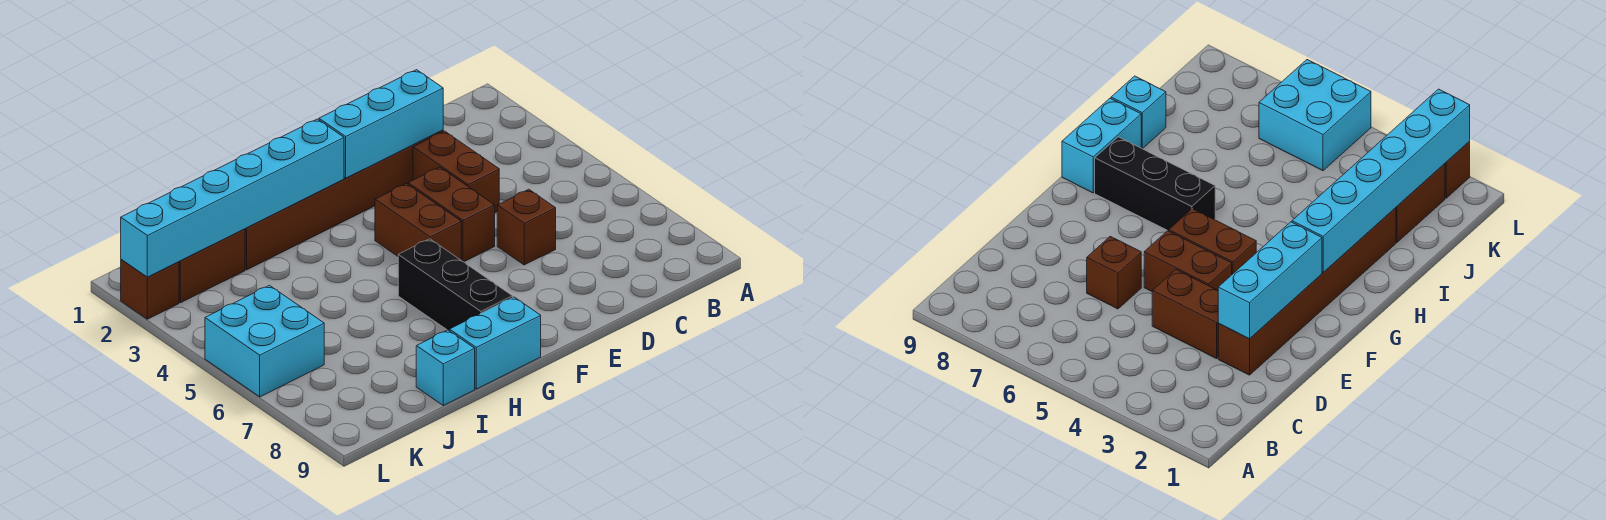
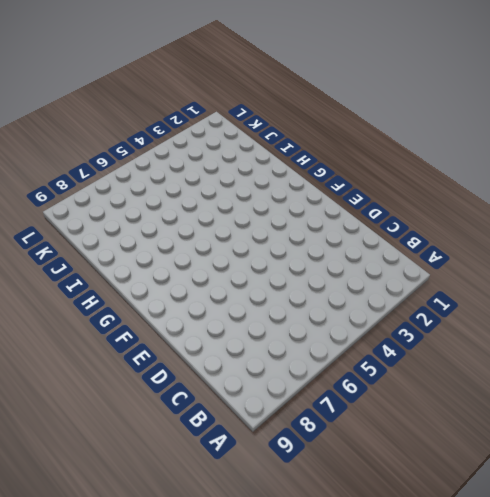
none -> brown 1x6 brick [245,130,443,270]
none -> brown 1x2 brick [413,131,499,213]
none -> brown 1x1 brick [497,189,556,265]

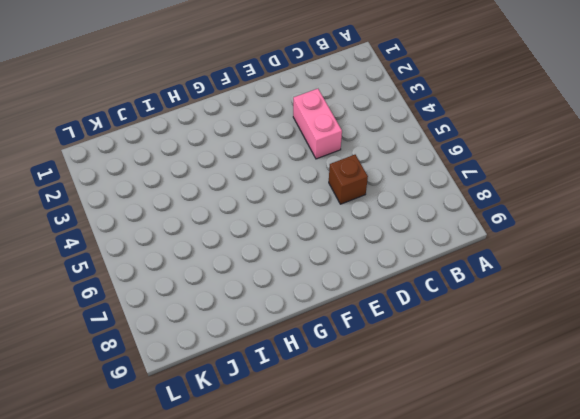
pink 1x2 brick [293,89,342,159] -> brown 1x2 brick [413,131,499,213]
none -> brown 1x6 brick [245,130,443,270]
none -> brown 1x2 brick [408,167,495,262]
none -> brown 1x2 brick [375,184,461,260]

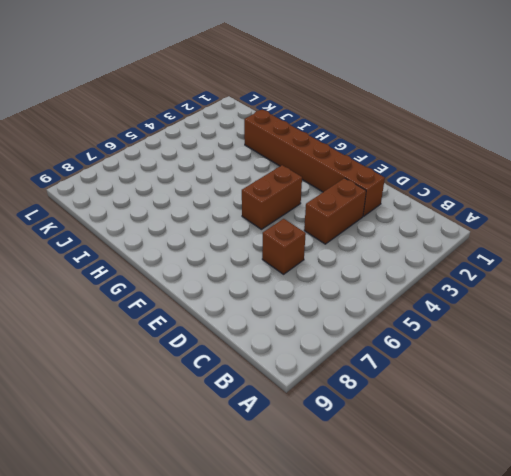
none -> brown 1x2 brick [408,167,495,262]
none -> black 1x3 brick [398,239,513,331]
none -> cyan 1x2 brick [450,297,541,389]

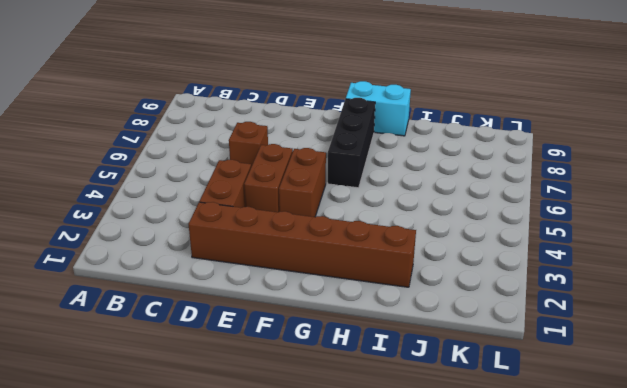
none -> cyan 1x1 brick [416,330,475,405]
none -> brown 1x2 brick [179,229,245,303]
none -> cyan 2x2 brick [205,285,324,397]

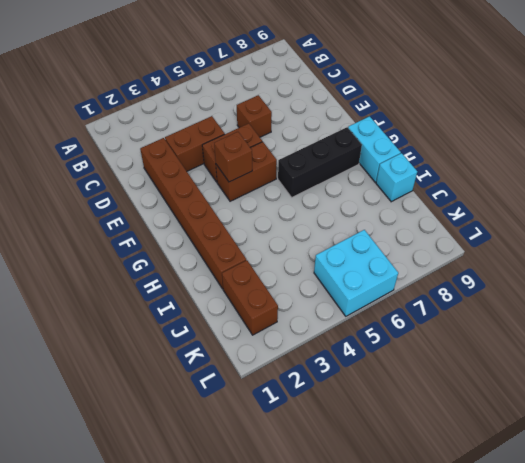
brown 1x1 brick [214,132,252,182] -> brown 1x1 brick moved to [121,259,179,319]
none -> cyan 1x3 brick [319,70,443,178]
none -> cyan 1x6 brick [121,119,344,277]

